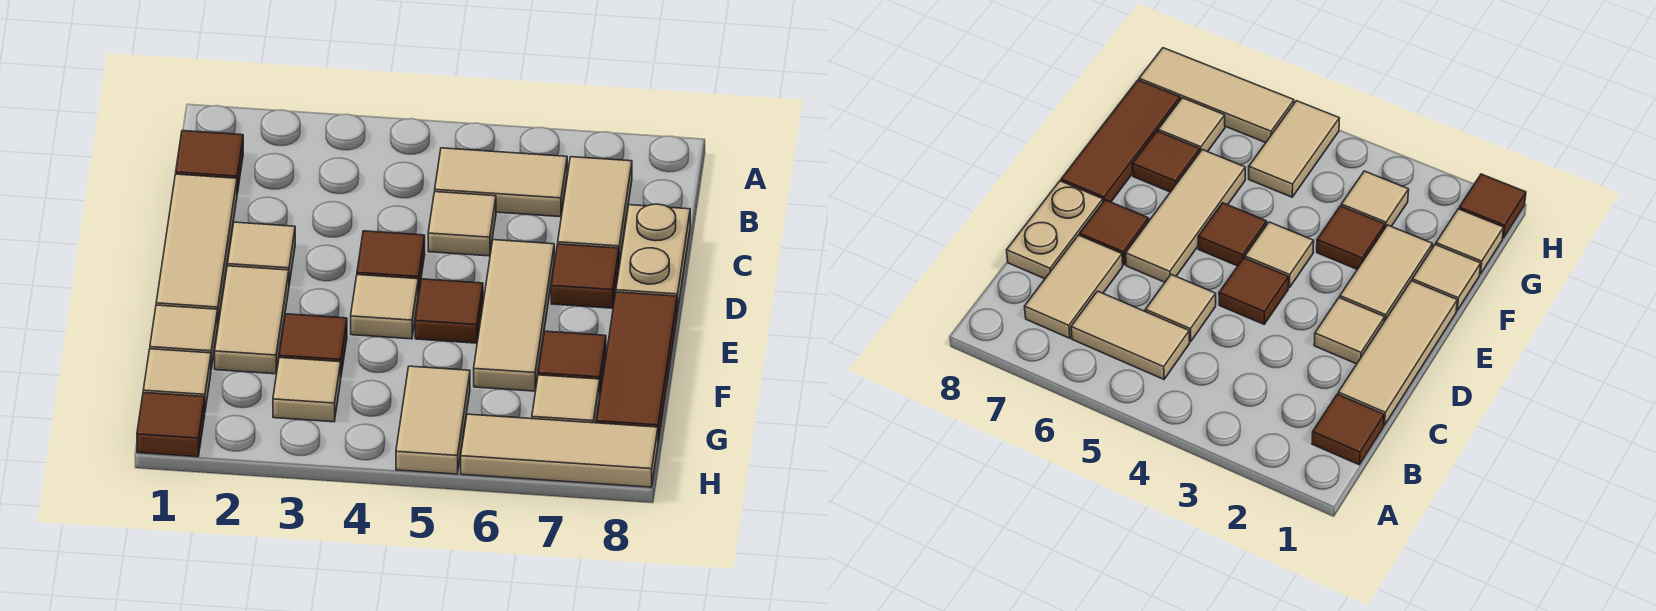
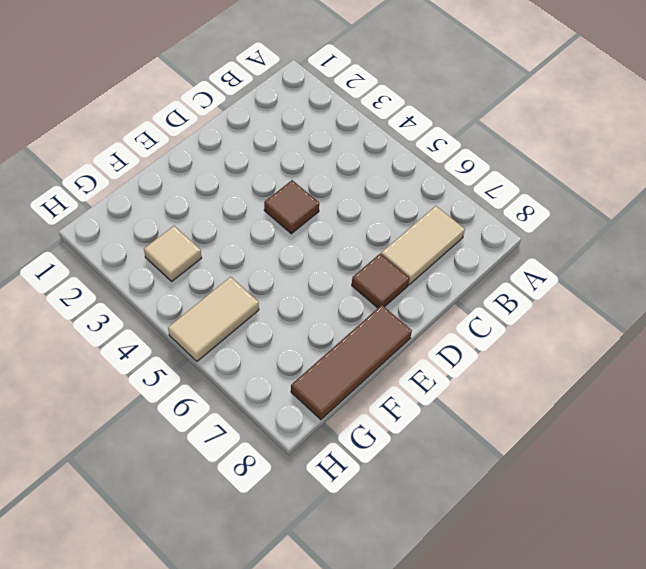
none -> brown 1x1 tile [176,131,243,193]
none -> tan 1x2 tile [435,148,567,217]
none -> tan 1x3 tile [156,174,237,322]

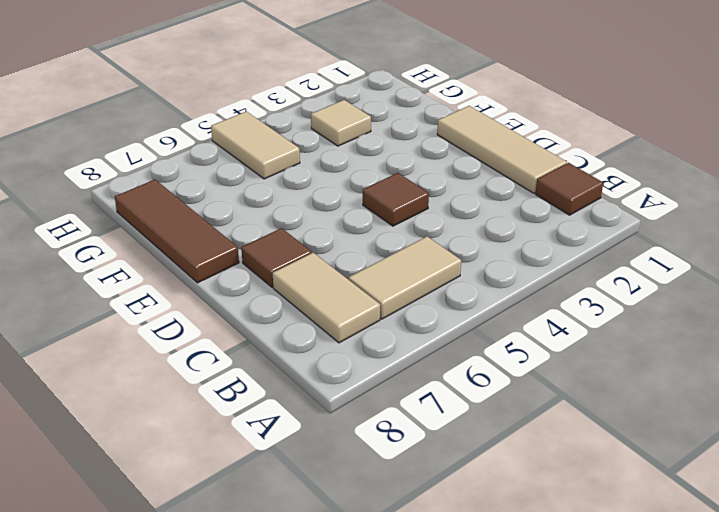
none -> tan 1x1 tile [428,192,496,256]
none -> tan 1x2 plate [616,204,690,312]
none -> tan 1x1 tile [228,222,295,284]

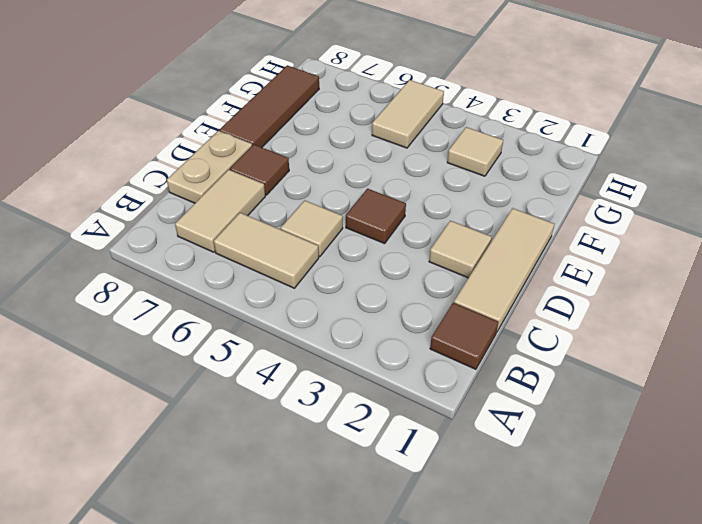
none -> tan 1x3 tile [474,240,554,391]
none -> tan 1x2 tile [215,266,289,374]
none -> tan 1x1 tile [351,275,418,339]

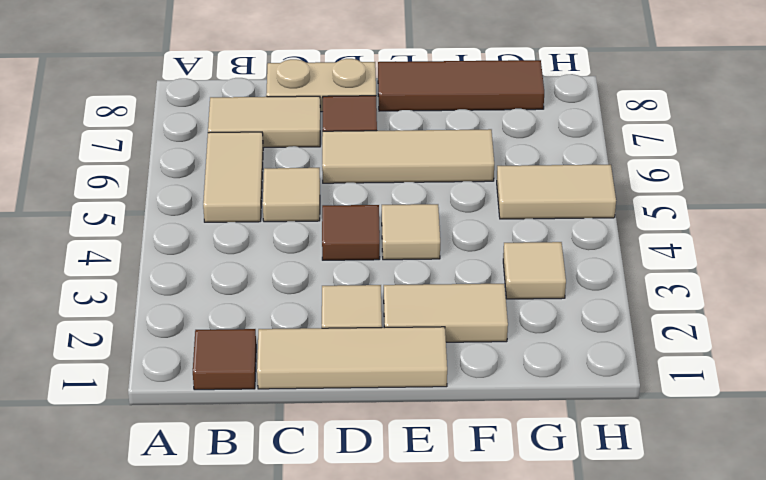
none -> brown 1x1 tile [415,279,483,343]
none -> tan 1x1 tile [150,305,218,369]
none -> brown 1x1 tile [279,314,347,375]

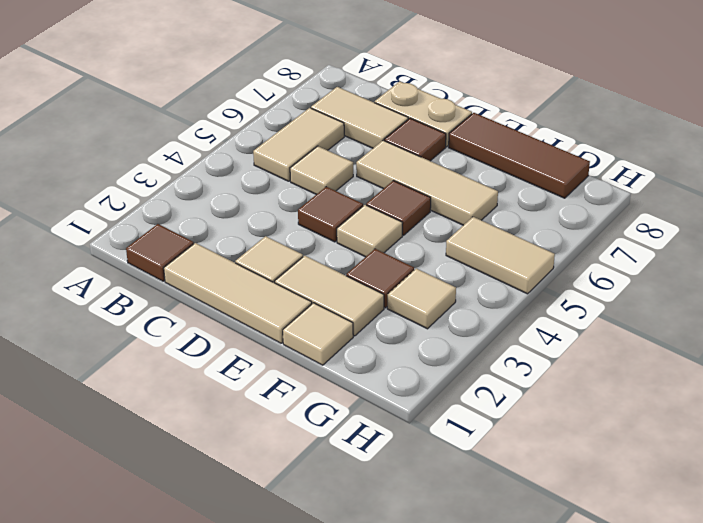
none -> brown 1x1 tile [538,331,606,392]
none -> tan 1x1 tile [143,349,211,410]
none -> tan 1x1 tile [532,375,600,423]

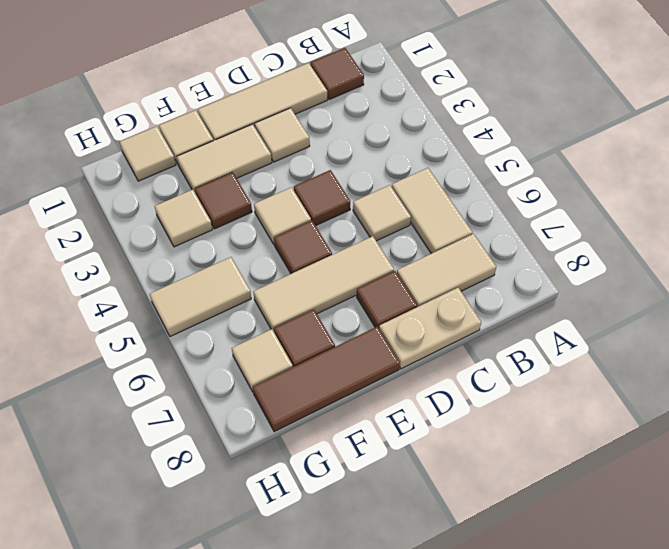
none -> brown 1x1 tile [137,392,205,457]
none -> tan 1x3 tile [461,414,658,487]

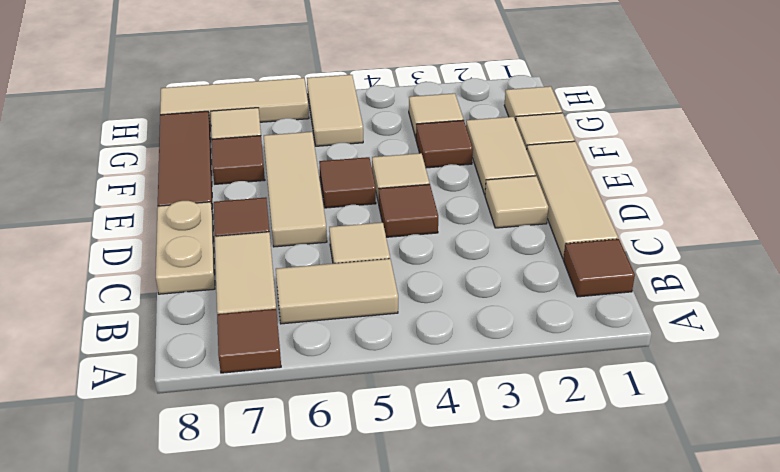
brown 1x1 tile [217,309,281,373] -> brown 1x1 tile moved to [137,392,205,457]

